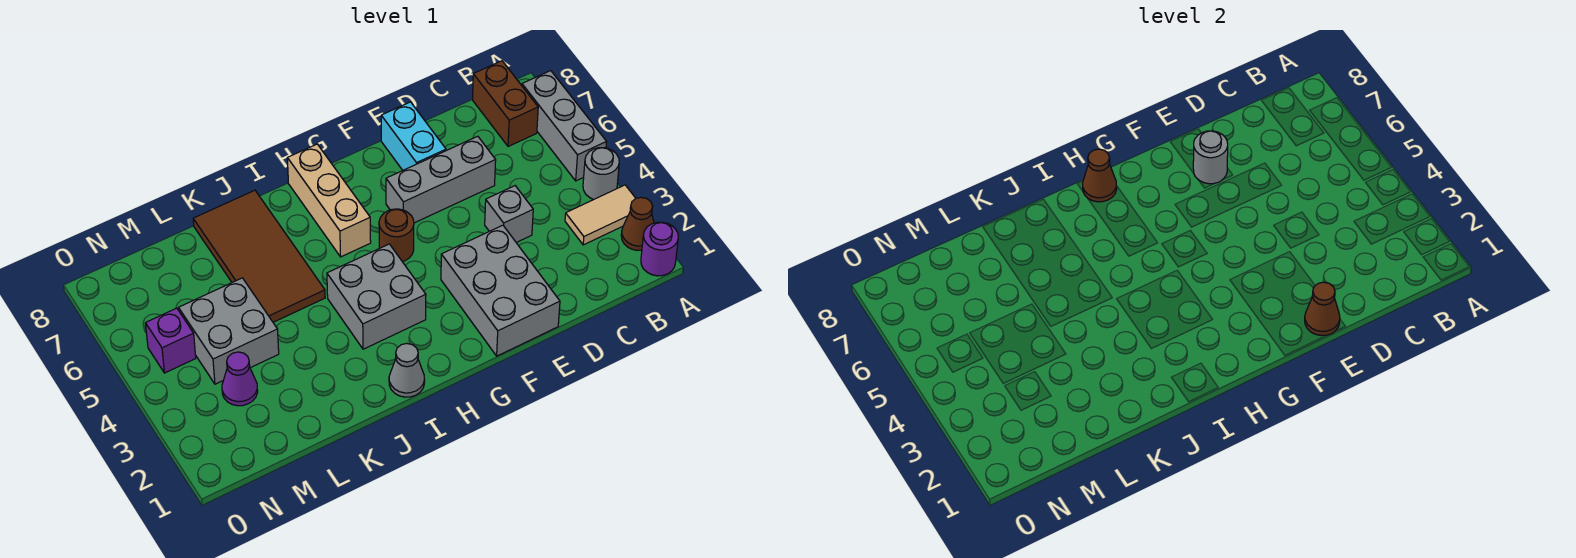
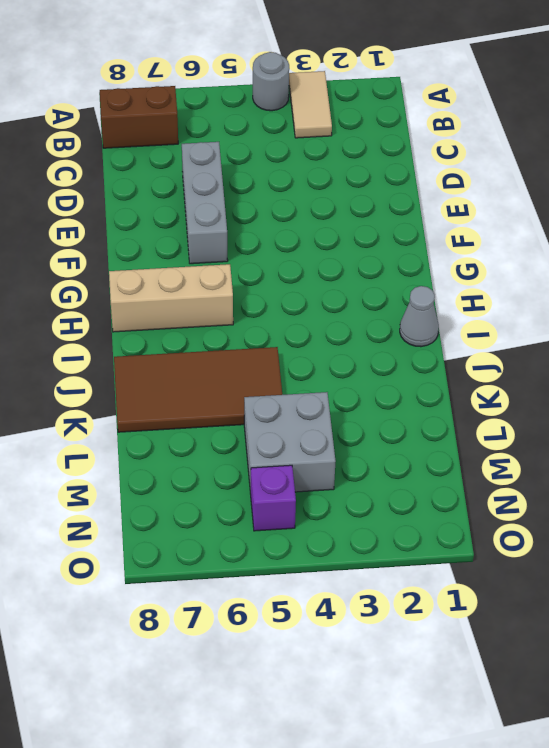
none -> purple 1x1 round brick [641,222,678,276]
none -> brown 1x1 cone [621,197,654,251]
none -> grey 1x3 brick [522,71,607,181]

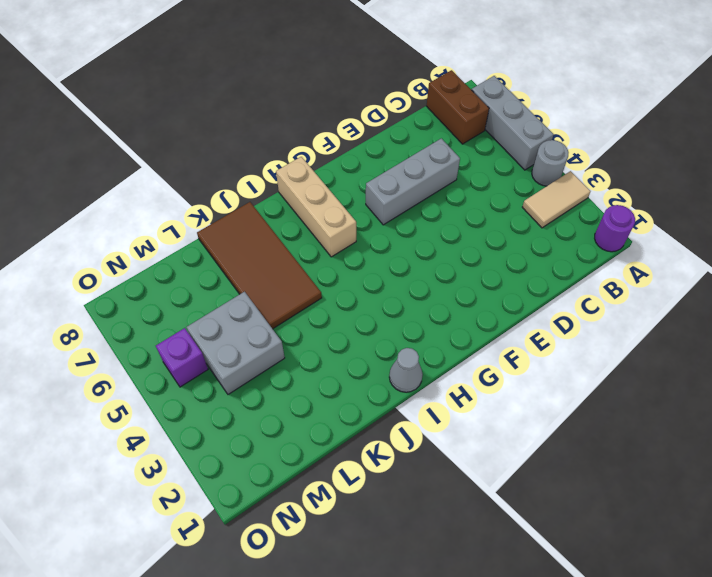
none -> brown 1x1 cone [621,197,654,251]
none -> grey 1x1 brick [485,186,533,242]
none -> grey 2x3 brick [441,225,560,356]

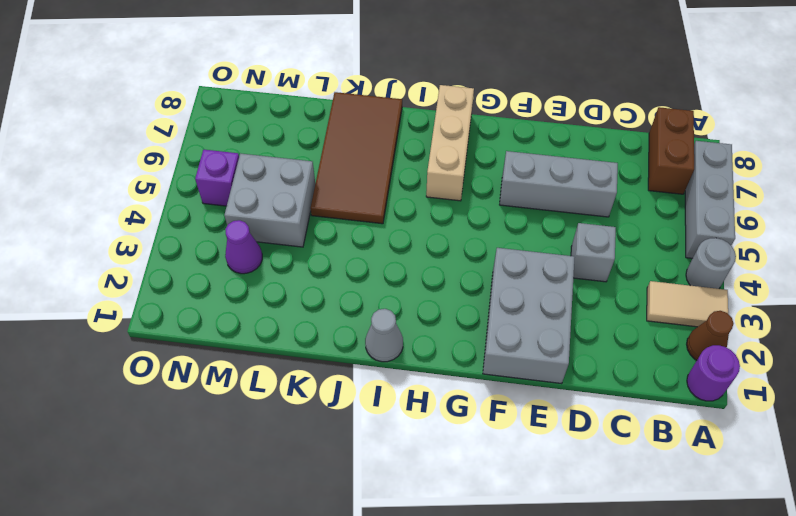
none -> cyan 1x2 brick [381,102,446,170]
none -> brown 1x1 round brick [379,209,414,262]
none -> grey 2x2 brick [327,244,426,349]

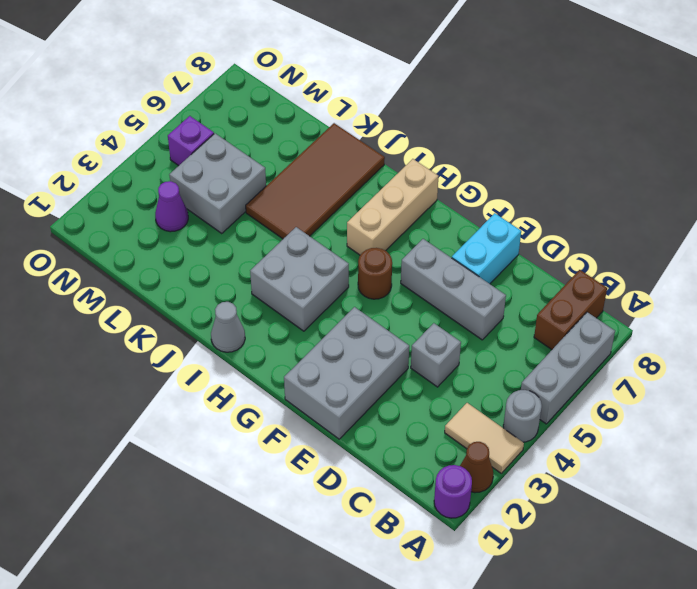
none -> brown 1x1 cone [1305,282,1340,335]
none -> grey 1x1 round brick [1193,131,1228,184]
none -> brown 1x1 cone [1083,149,1117,202]

